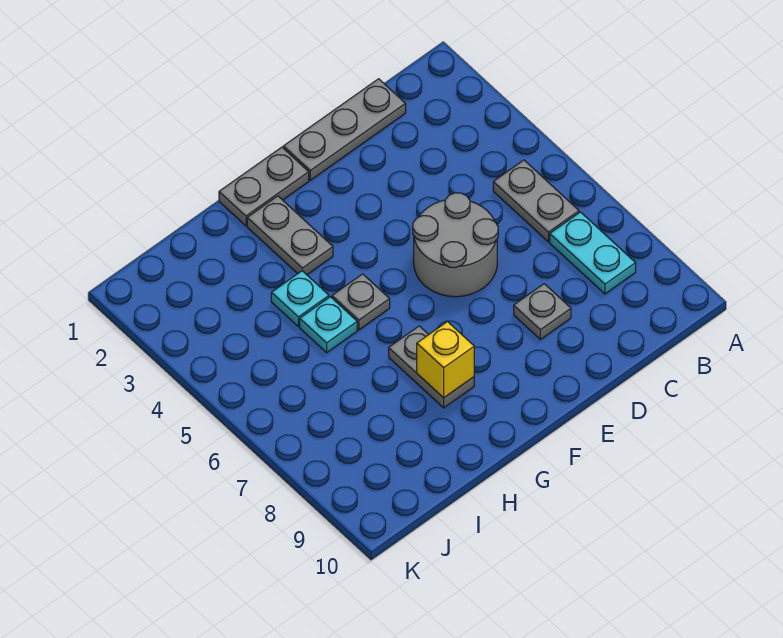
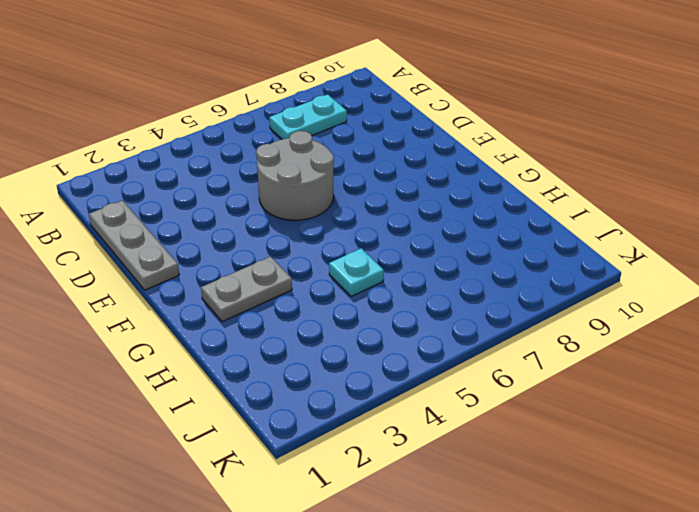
none -> grey 1x2 plate [493,160,579,242]
none -> grey 1x1 plate [514,284,571,339]
none -> grey 1x2 plate [219,147,309,226]

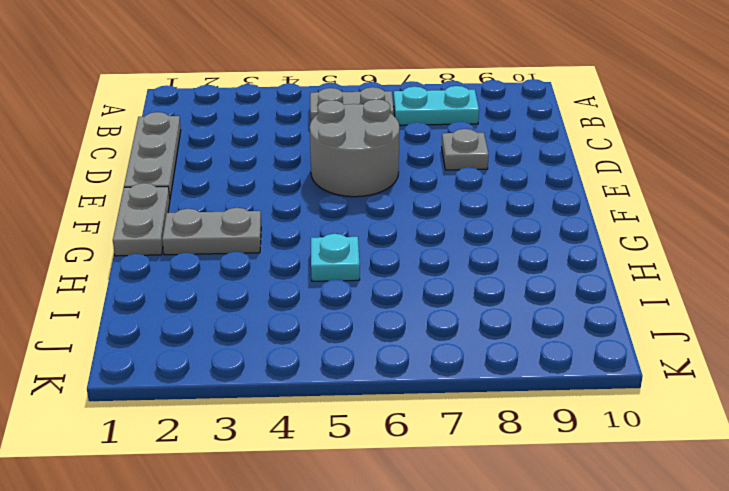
none -> grey 1x1 plate [332,274,390,330]
none -> grey 1x2 plate [389,326,474,408]
none -> cyan 1x1 plate [271,271,329,327]

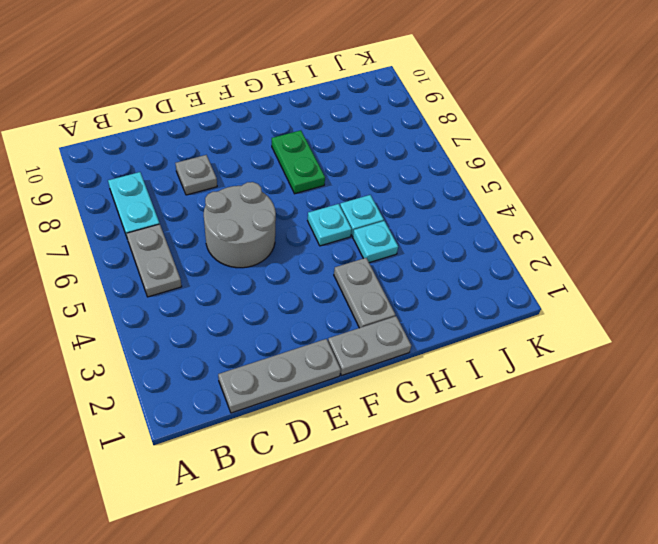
cyan 1x1 plate [308,204,352,246] -> grey 1x1 plate [332,274,390,330]
green 1x2 plate [272,130,325,194] -> grey 1x2 plate [389,326,474,408]
none -> yellow 1x1 brick [417,322,474,398]

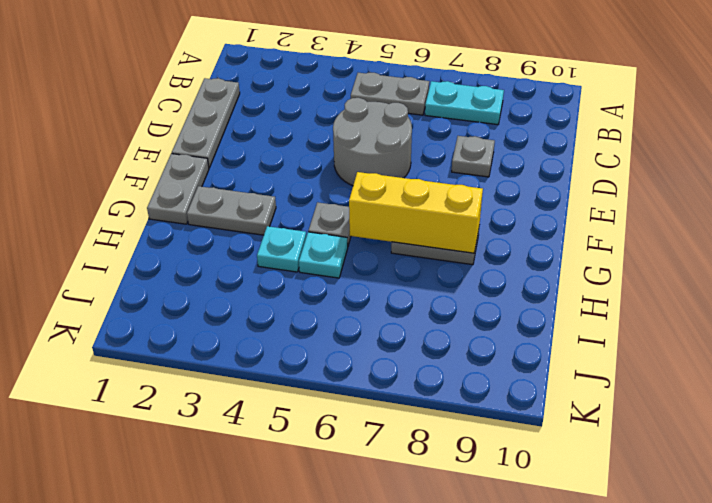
yellow 1x3 brick [349,172,483,253] -> yellow 1x1 brick [417,322,474,398]

